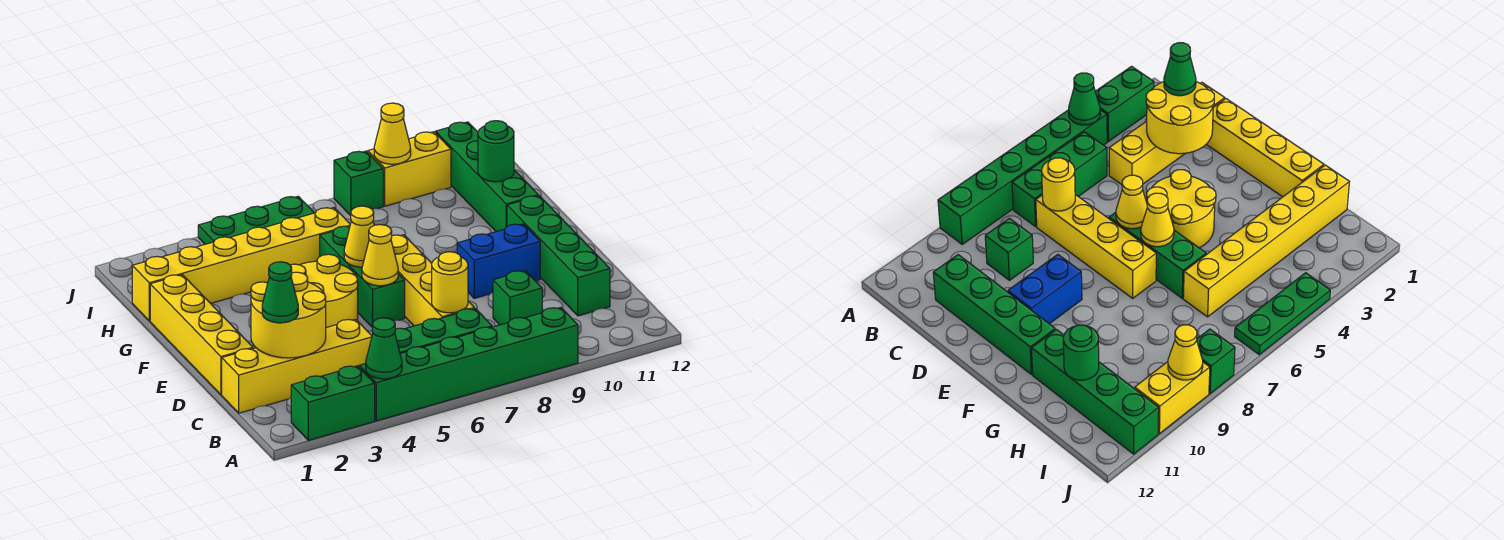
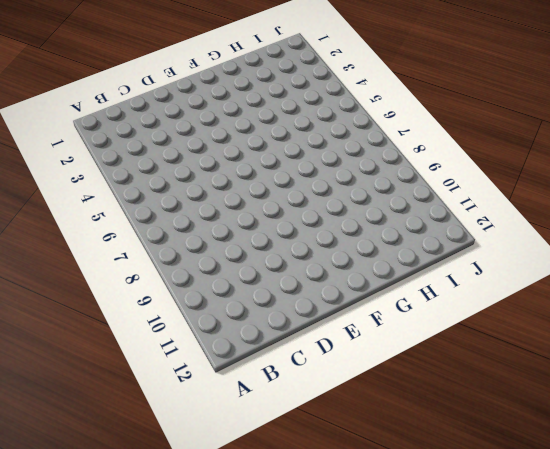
none -> green 1x2 brick [291,366,375,440]
none -> green 1x6 brick [359,308,578,421]
none -> green 1x3 brick [395,309,492,353]

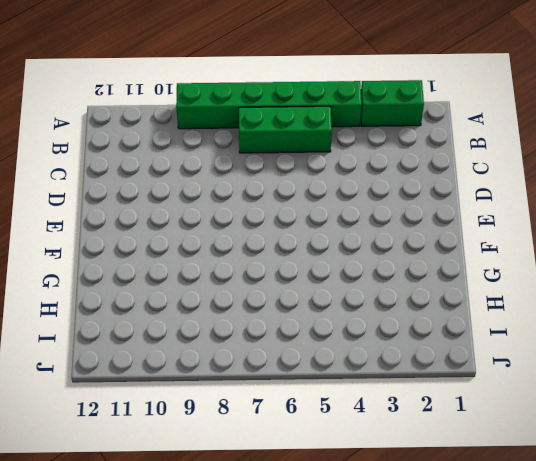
none -> yellow 1x4 brick [222,319,372,413]
none -> yellow 1x4 brick [391,235,474,326]
none -> green 1x1 brick [493,271,542,325]

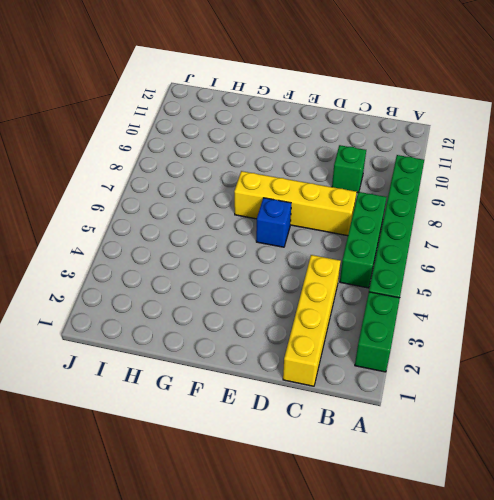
blue 1x1 brick [256,198,291,247] -> green 1x3 brick [320,226,405,327]
none -> green 1x4 brick [507,196,610,316]
none -> yellow 1x4 brick [150,275,253,395]
none -> yellow 2x2 round brick [291,254,358,328]

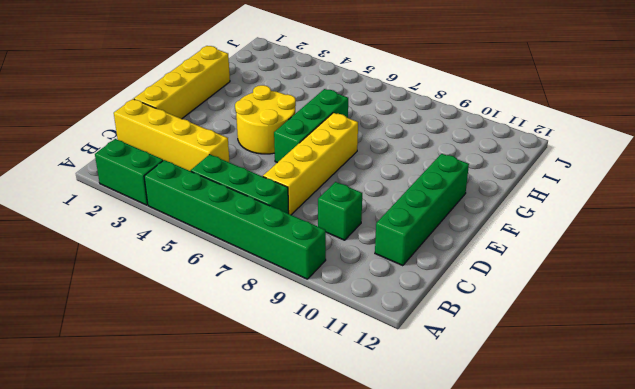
none -> blue 1x2 brick [457,224,540,298]
none -> green 1x4 brick [436,122,539,232]
none -> yellow 1x6 brick [132,208,350,321]

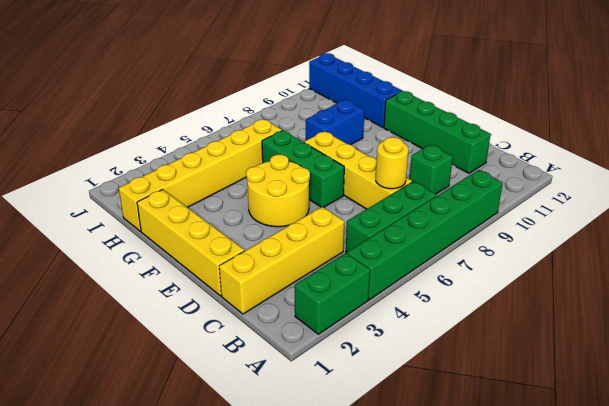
blue 1x2 brick [306,100,364,145] -> blue 1x2 brick moved to [457,224,540,298]
blue 1x4 brick [309,53,402,127] -> green 1x4 brick [436,122,539,232]
none -> green 1x3 plate [198,196,314,244]
none -> green 1x1 brick [334,151,383,216]
none -> yellow 1x2 brick [368,132,451,206]

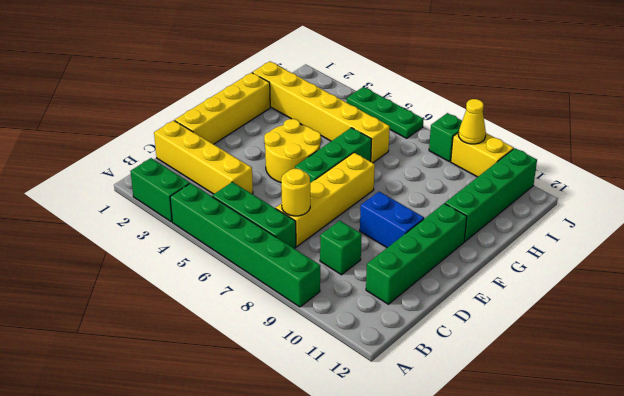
none -> green 1x1 cone [366,318,402,379]
none -> yellow 2x2 round brick [251,272,326,358]
none -> yellow 1x1 cone [362,225,398,286]

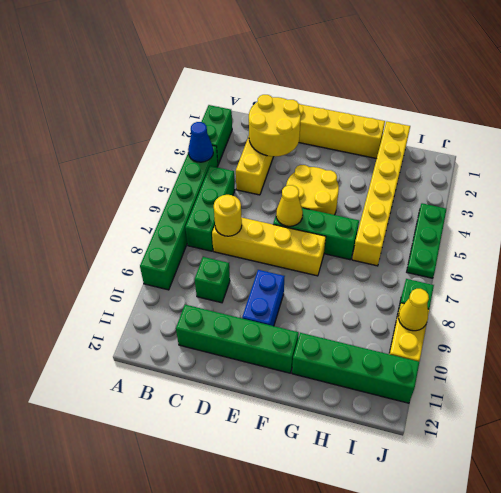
blue 1x1 cone [188,122,213,162] -> green 1x1 cone [366,318,402,379]
none -> yellow 1x1 cone [344,206,374,267]
none -> green 1x1 round brick [478,121,514,182]
none -> green 1x1 cone [262,262,298,323]

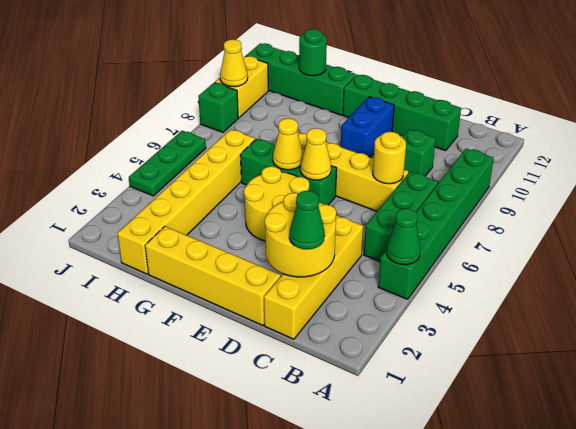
none -> green 1x2 brick [291,366,375,440]

